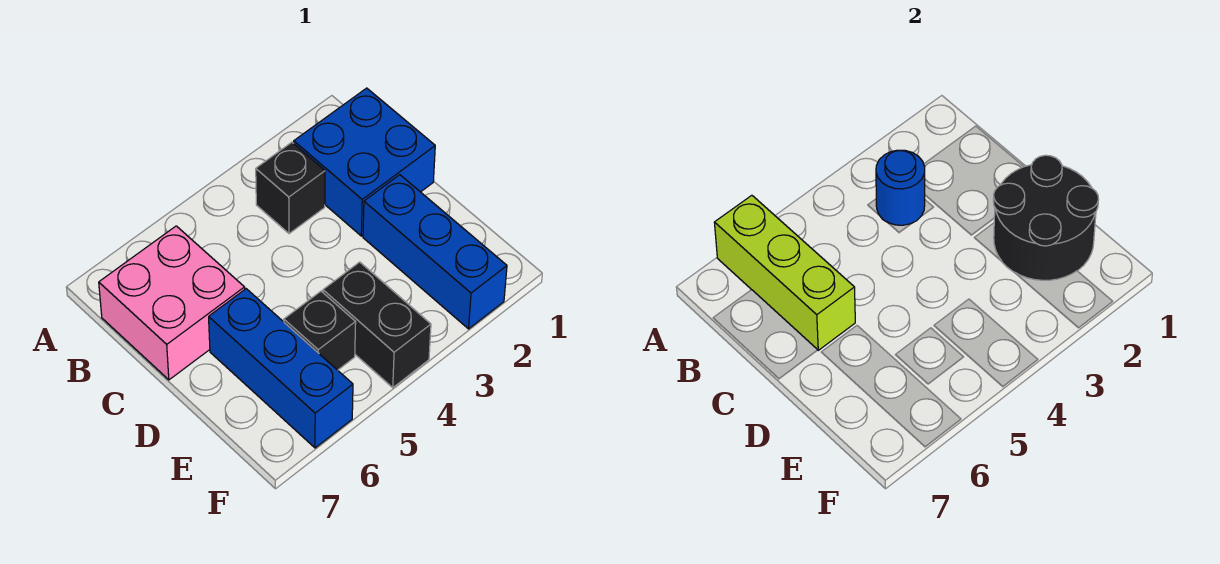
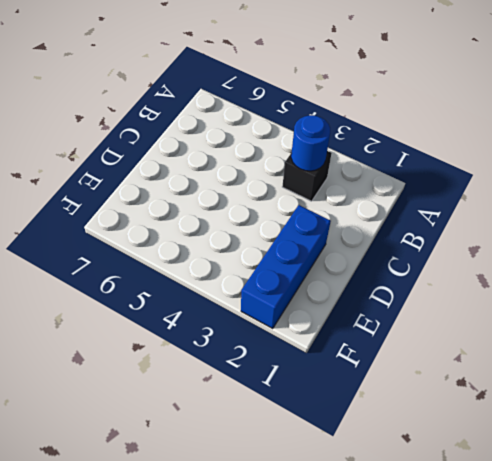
none -> blue 2x2 brick [294,88,435,236]
none -> pink 2x2 brick [99,226,245,380]

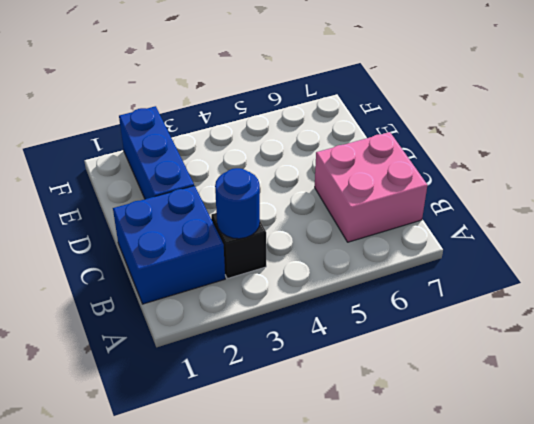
none -> blue 1x3 brick [209,289,353,448]
none -> black 1x2 brick [323,262,431,388]

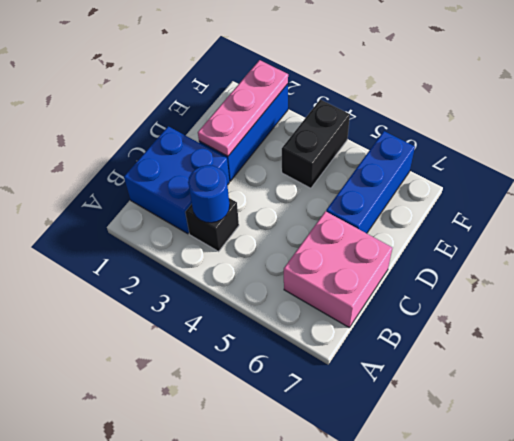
pink 1x3 plate [198,60,288,156] -> black 2x2 round brick [993,155,1099,280]
none -> black 1x1 brick [284,291,356,370]
none -> lime 1x3 brick [714,195,855,350]

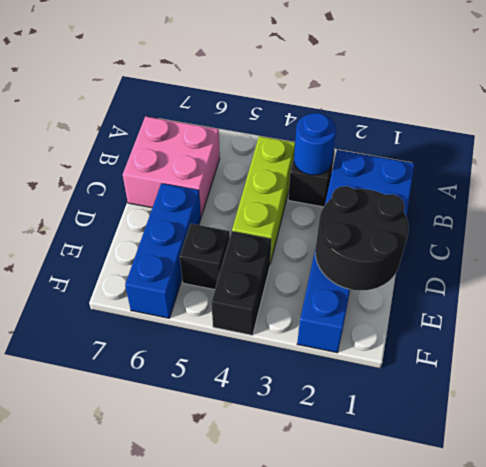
lime 1x3 brick [232,136,295,264] -> lime 1x3 brick moved to [714,195,855,350]

